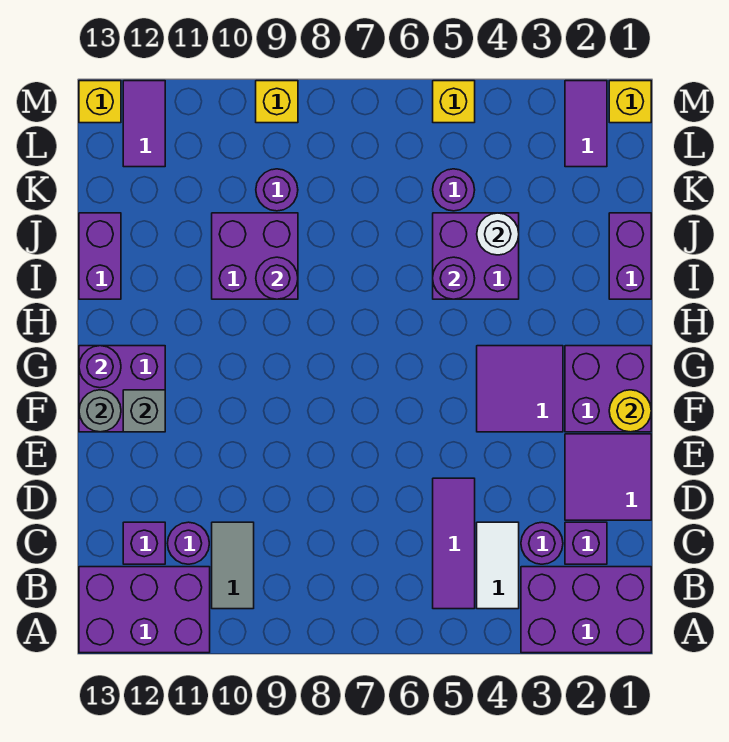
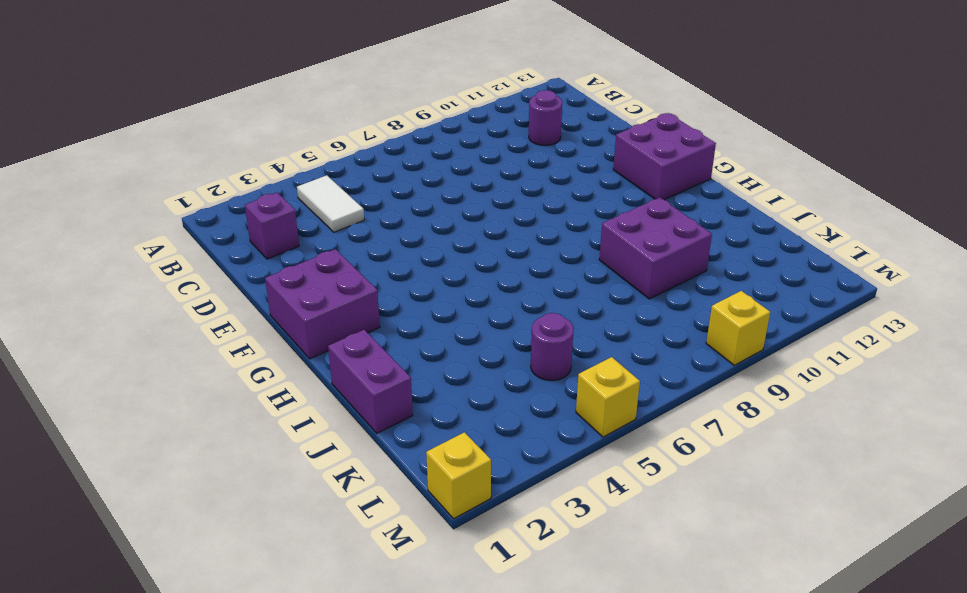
none -> purple 2x3 brick [521,567,651,653]
none -> purple 2x3 brick [79,567,210,653]
none -> purple 1x3 tile [433,478,475,609]
none -> grey 1x2 tile [212,522,254,609]

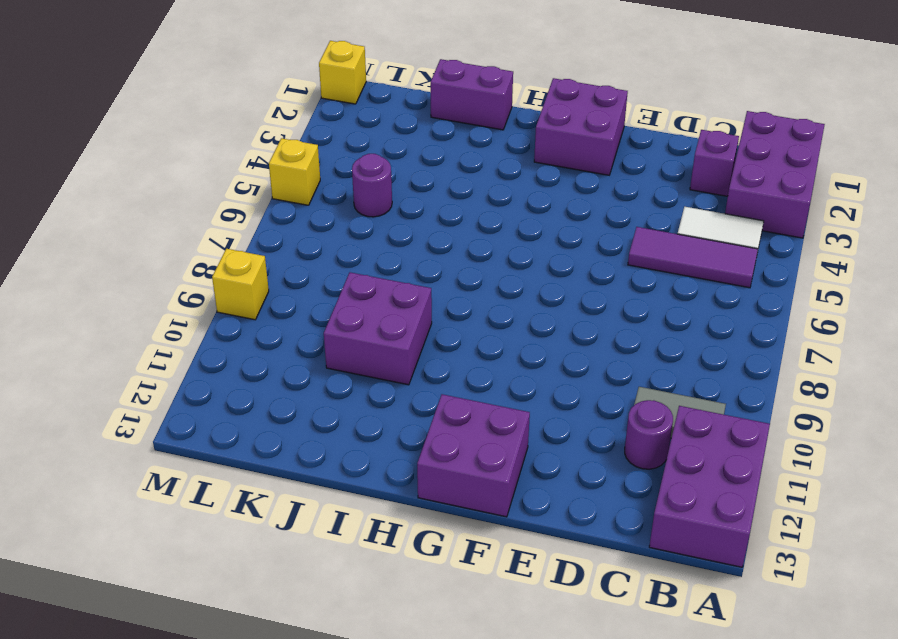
none -> purple 1x1 round brick [521,522,563,564]
none -> purple 1x1 brick [123,522,165,564]
none -> purple 2x2 tile [565,434,651,520]
none -> purple 2x2 tile [477,346,563,432]

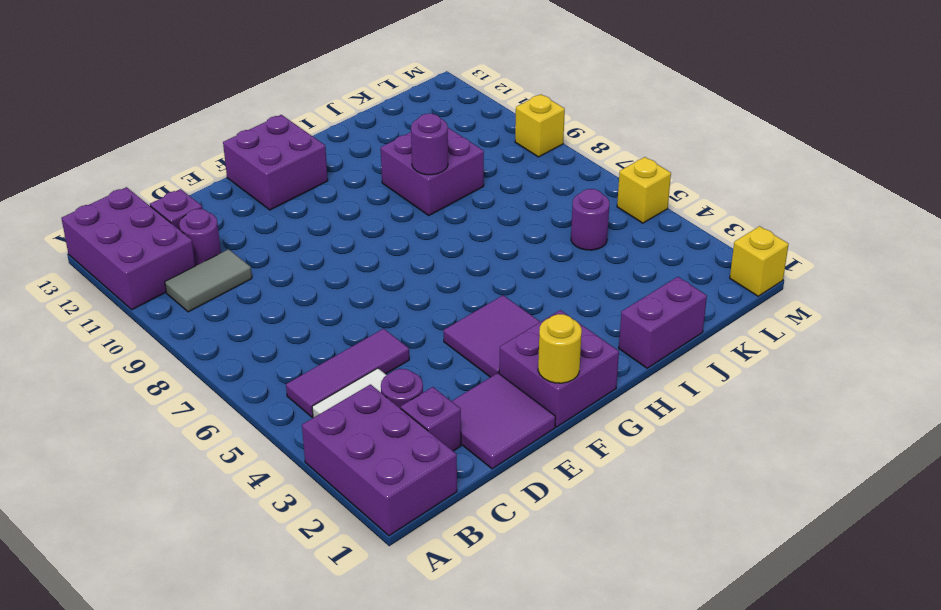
none -> purple 2x2 brick [433,213,519,299]
none -> purple 1x2 brick [79,213,121,299]
none -> purple 1x1 round brick [256,169,298,211]
none -> purple 1x2 tile [565,81,607,167]

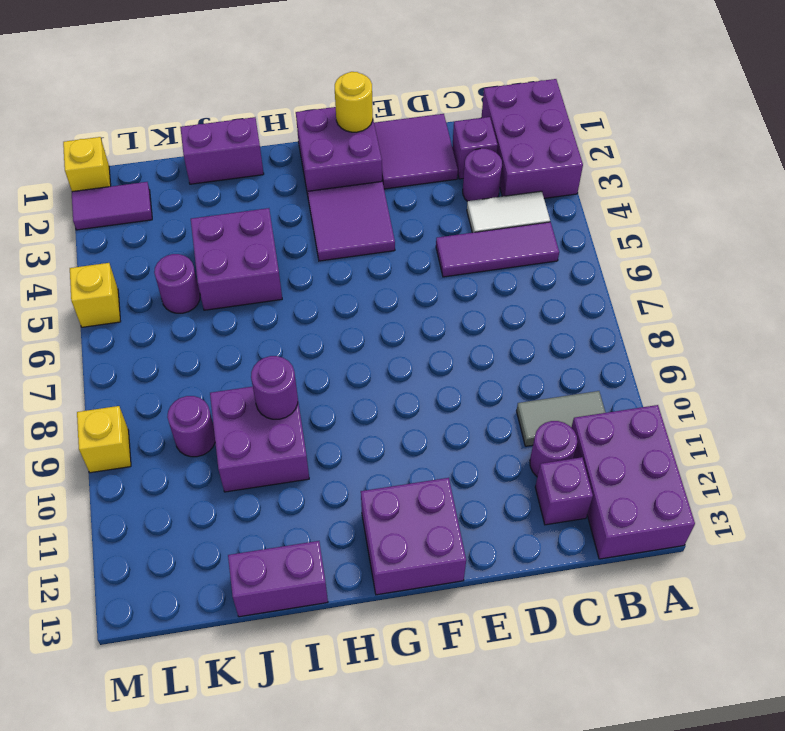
none -> purple 1x2 tile [123,81,165,167]
none -> yellow 1x1 brick [79,81,121,123]
none -> grey 1x1 brick [123,390,165,432]
none -> grey 1x1 round brick [79,390,121,432]

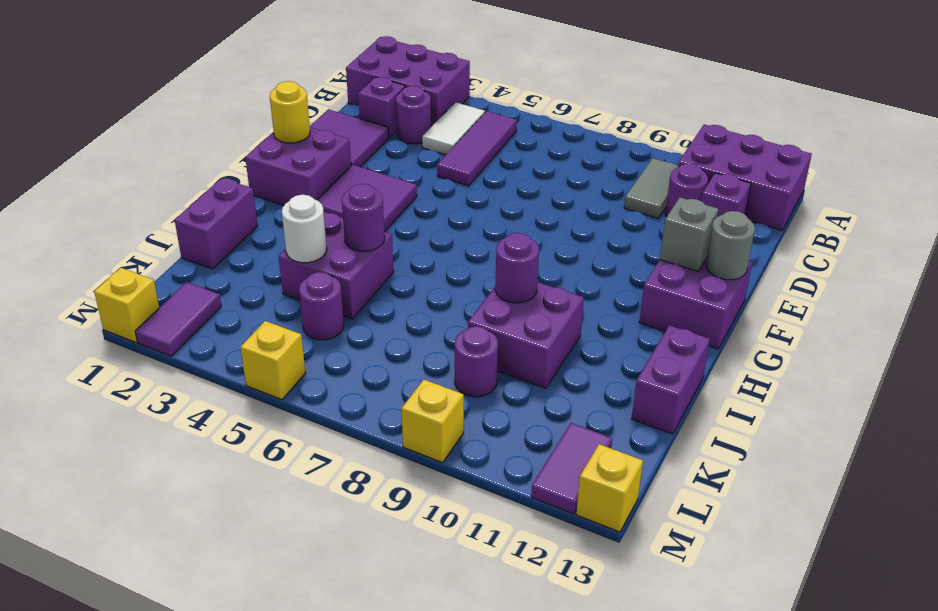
none -> purple 1x1 round brick [79,346,121,388]

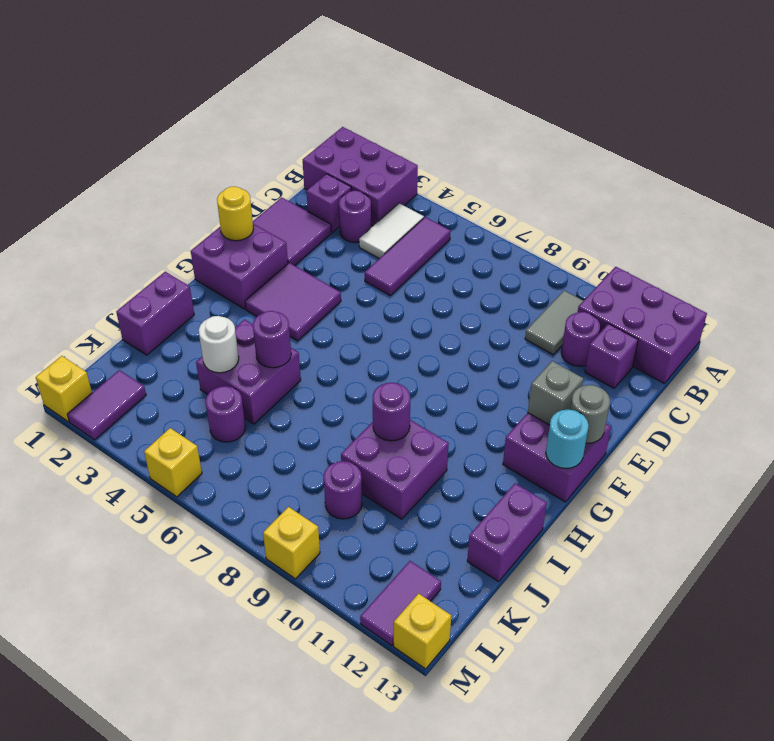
cyan 1x1 round brick [546,409,589,469] -> purple 1x1 round brick [79,346,121,388]

